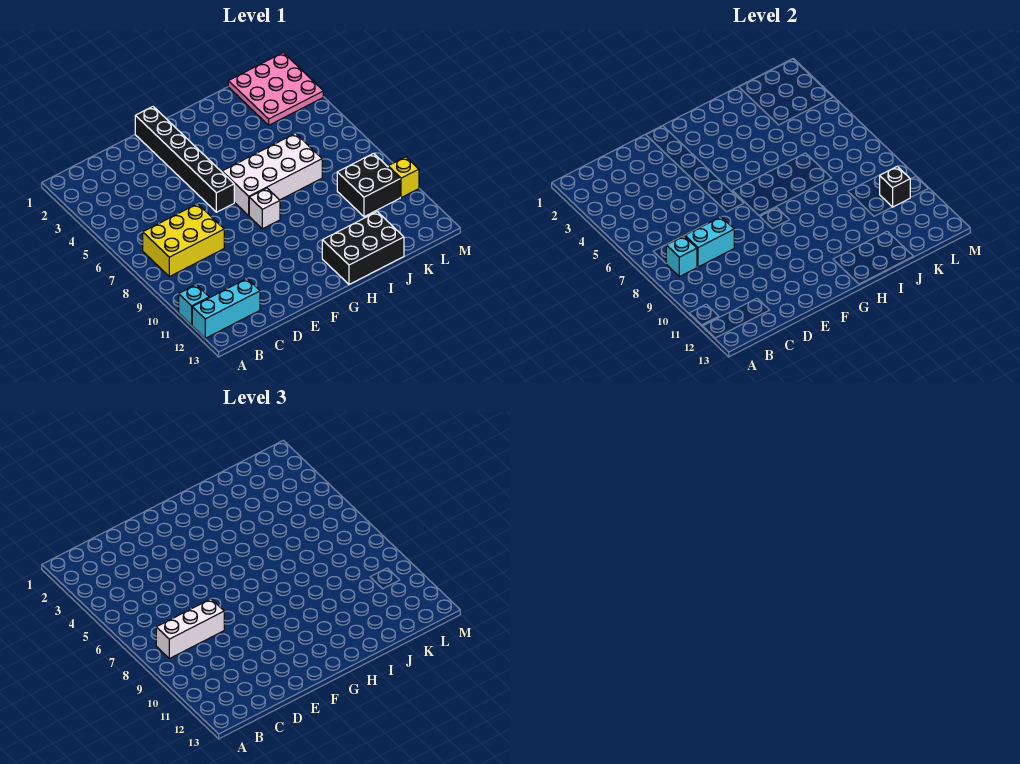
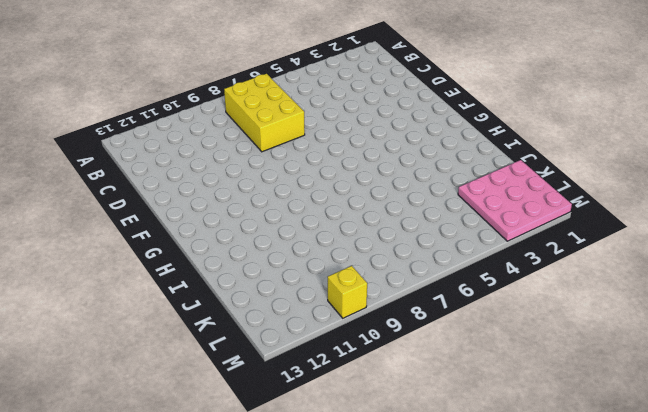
none -> cyan 1x1 brick [179,285,209,325]
none -> cyan 1x3 brick [192,279,260,338]
none -> black 1x6 brick [135,107,234,212]

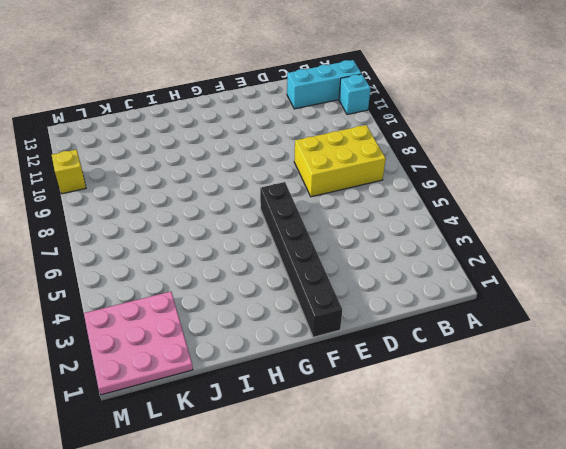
none -> white 2x4 brick [222,133,322,216]
none -> white 1x1 brick [249,188,280,229]
none -> black 2x3 brick [322,212,404,284]

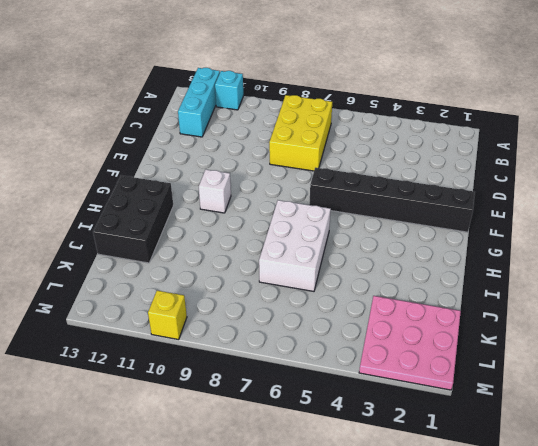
white 1x1 brick [199,170,231,213] -> white 1x1 brick moved to [249,188,280,229]
white 2x3 brick [259,200,331,291] -> white 2x4 brick [222,133,322,216]
none -> black 2x2 brick [337,153,400,217]
none -> cyan 1x1 brick [666,236,697,277]
none -> cyan 1x2 brick [685,217,734,267]

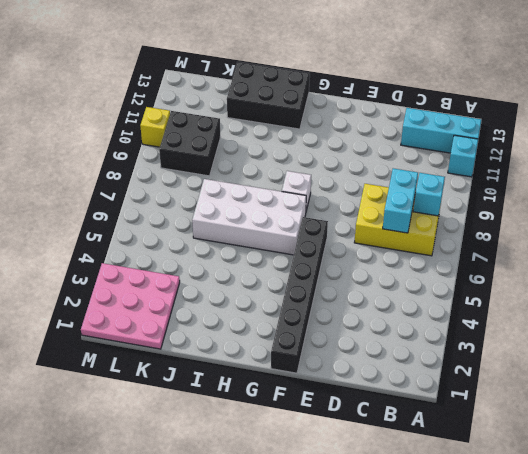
cyan 1x2 brick [383,168,418,233] -> cyan 1x2 brick turned to [685,217,734,267]
none -> black 1x1 brick [880,166,910,207]
none -> white 1x3 brick [156,599,224,659]

